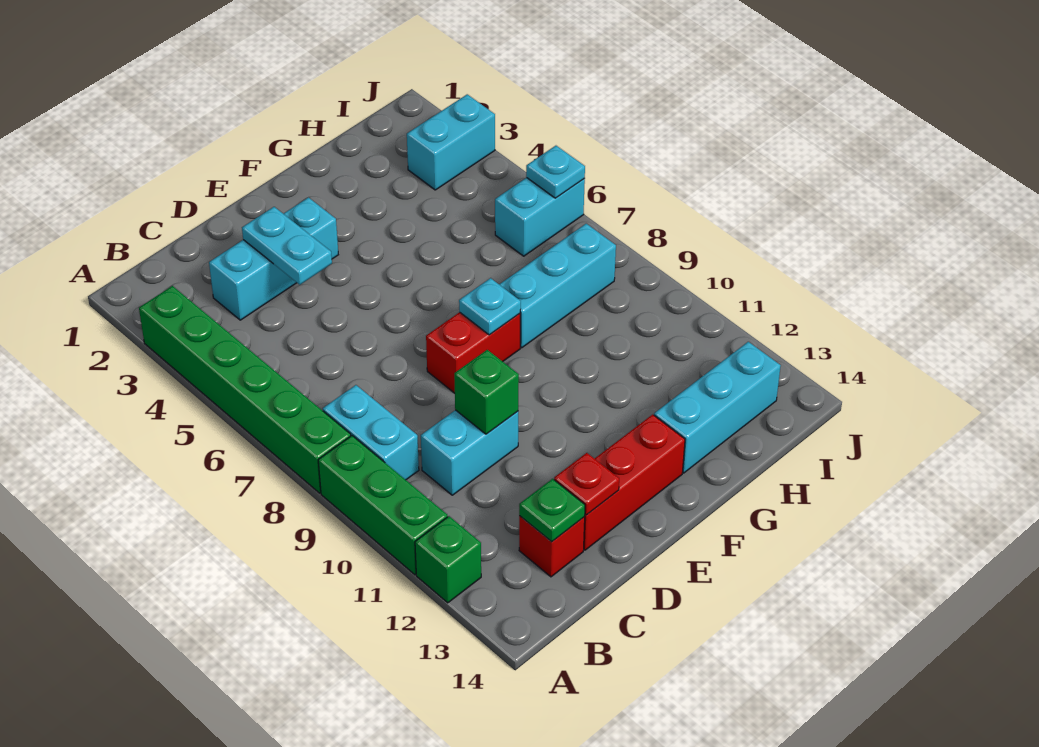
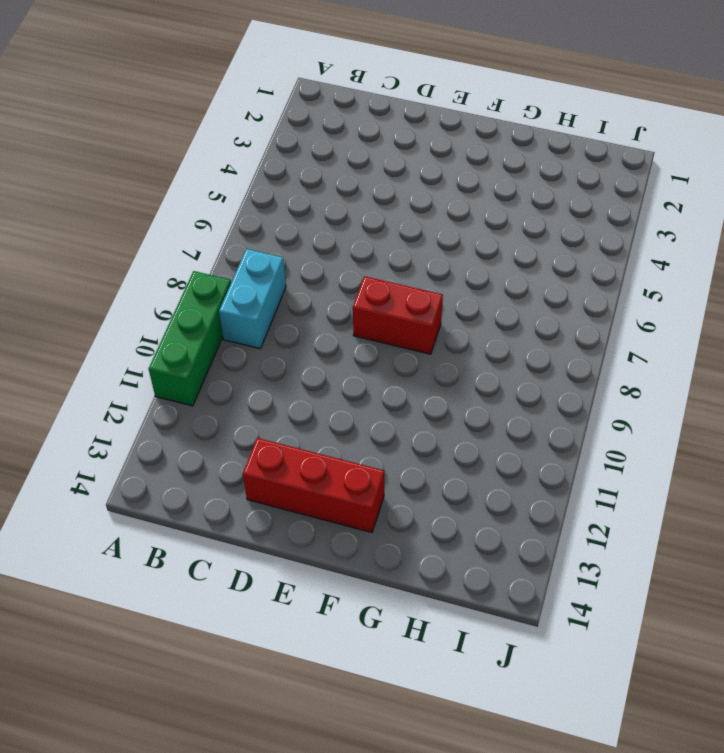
none -> green 1x6 brick [139,286,351,493]
none -> green 1x1 brick [415,516,481,603]
none -> cyan 1x3 brick [209,198,338,320]

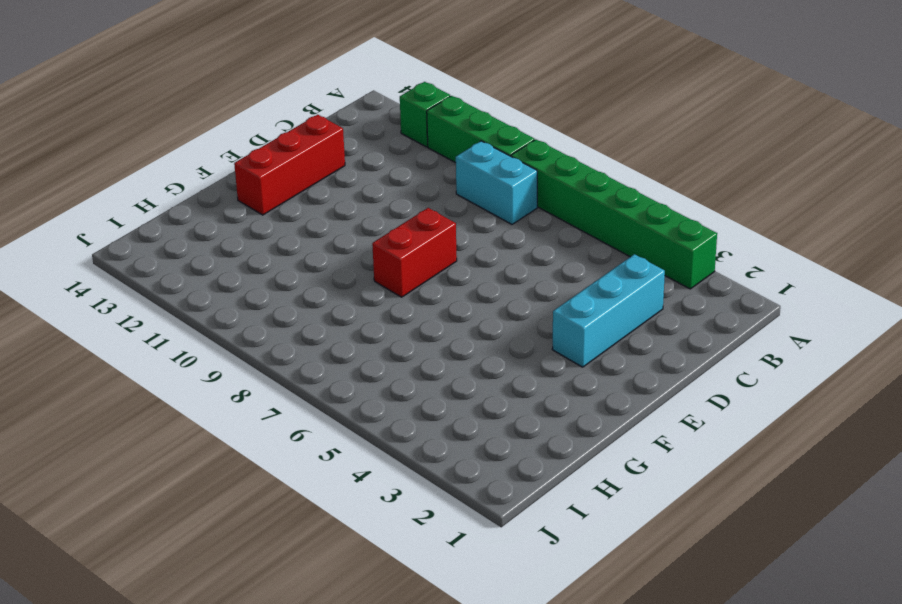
none -> cyan 1x2 brick [421,410,518,495]
none -> red 1x1 brick [519,516,585,577]
none -> cyan 1x3 brick [499,224,616,348]

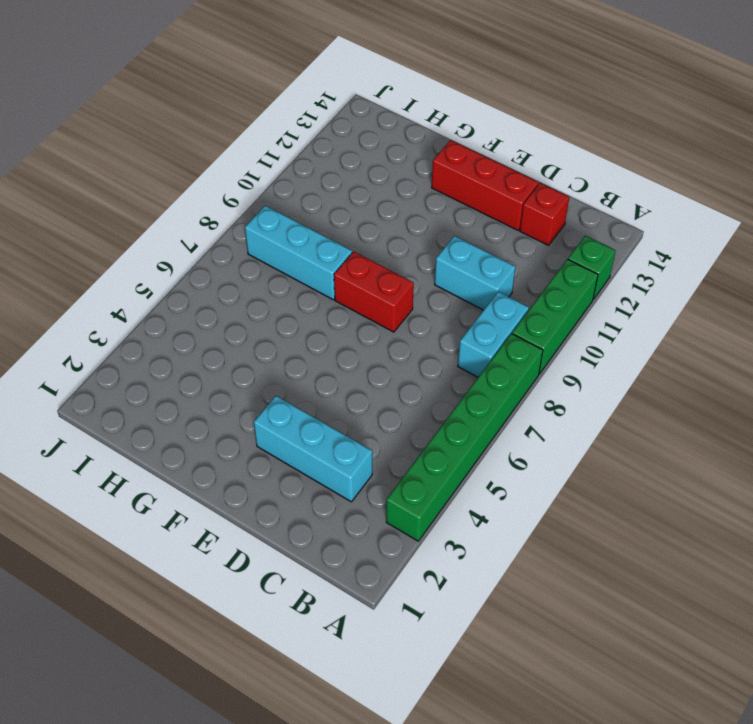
none -> cyan 1x3 brick [654,342,781,473]
none -> cyan 1x2 brick [407,94,495,190]
none -> cyan 1x2 brick [495,178,585,256]

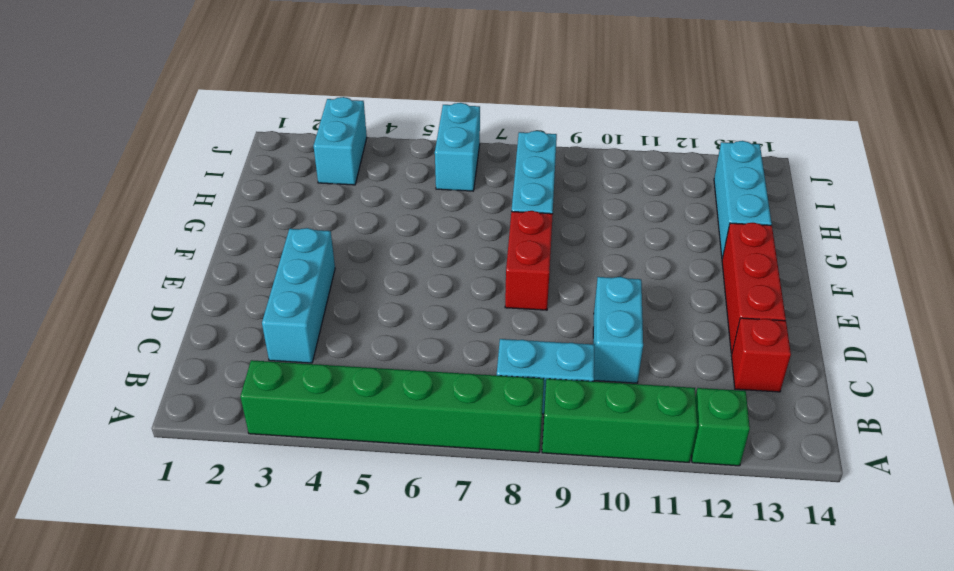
none -> green 1x1 plate [519,479,585,542]
none -> cyan 1x2 plate [242,207,332,285]
none -> green 1x1 brick [454,350,519,434]

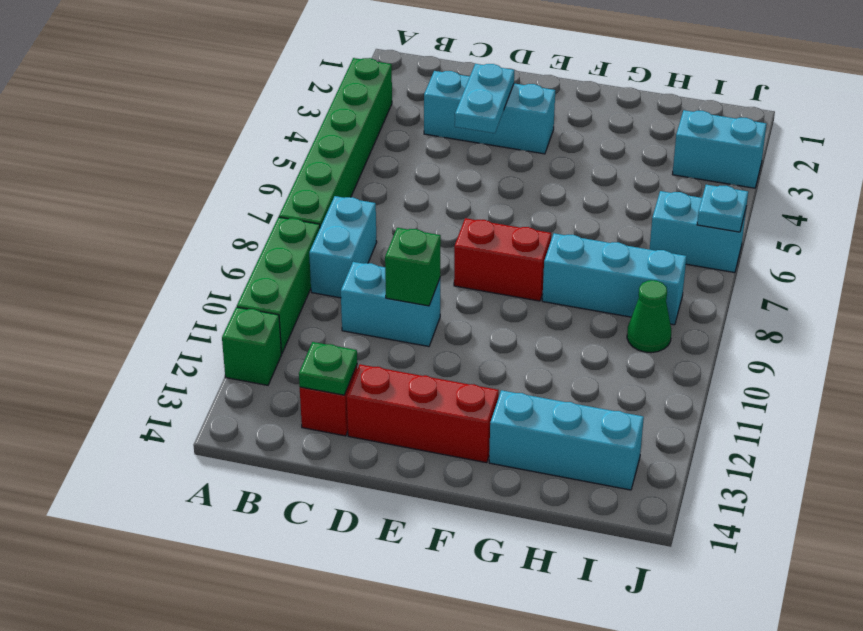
green 1x1 cone [627,280,671,353] -> none
none -> red 1x1 plate [554,453,619,515]
none -> cyan 1x1 plate [459,278,521,335]

